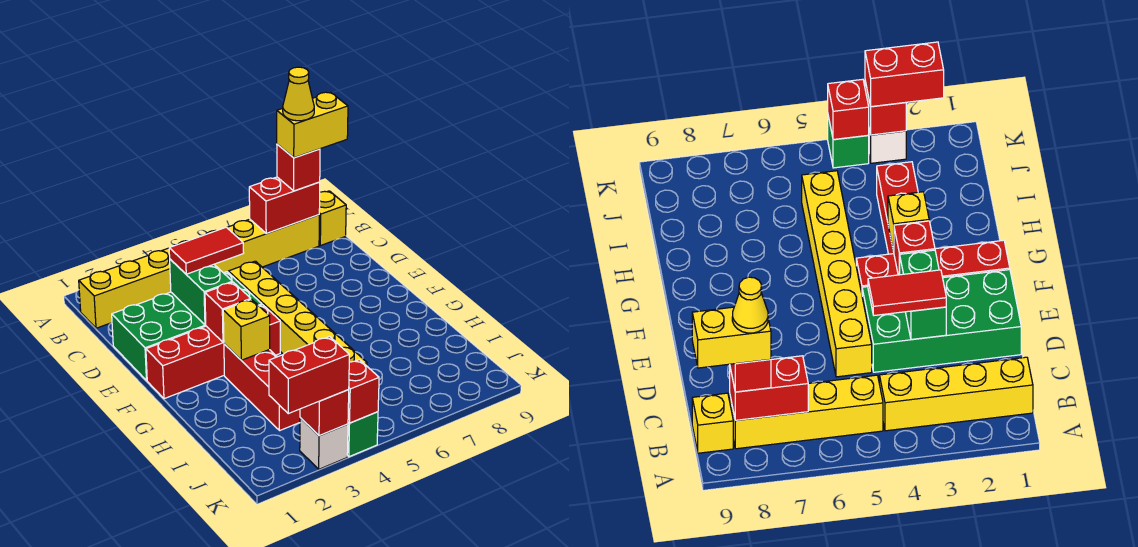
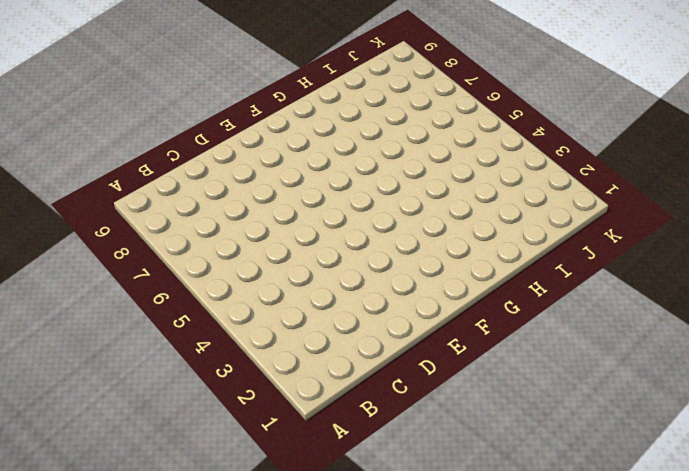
none -> yellow 1x4 brick [79,241,186,328]
none -> yellow 1x4 brick [207,215,319,273]
none -> yellow 1x1 brick [319,191,346,246]

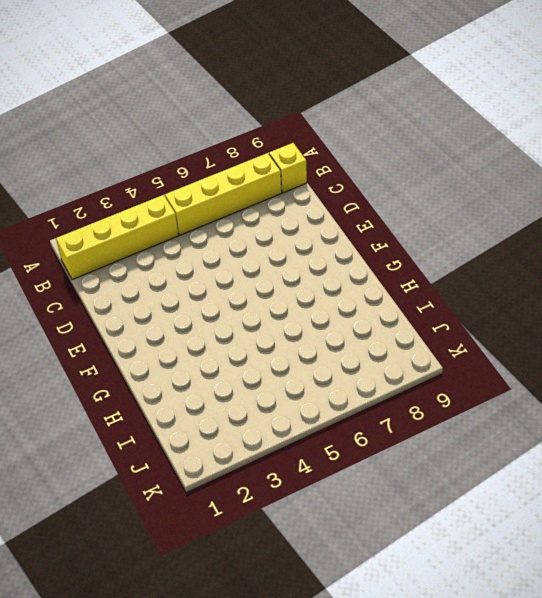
none -> green 2x4 brick [112,272,262,381]
none -> yellow 1x6 brick [228,261,367,366]
none -> red 1x4 brick [146,305,280,399]

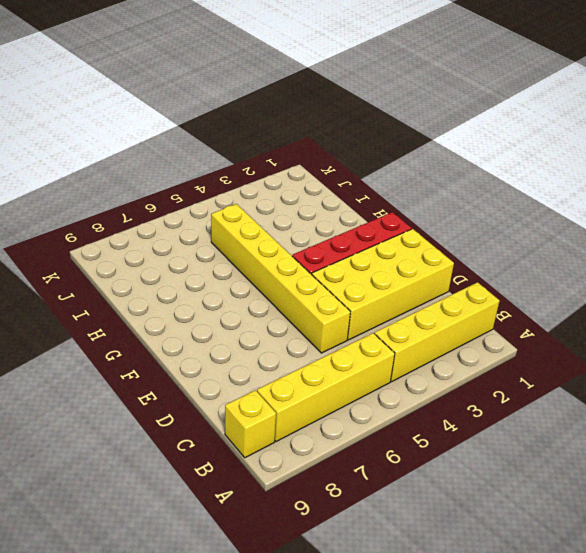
yellow 2x4 brick [312,229,454,340] -> green 2x4 brick [112,272,262,381]
none -> red 1x3 brick [224,344,300,431]
none -> white 1x1 brick [300,418,348,469]
none -> green 1x1 brick [347,412,378,457]

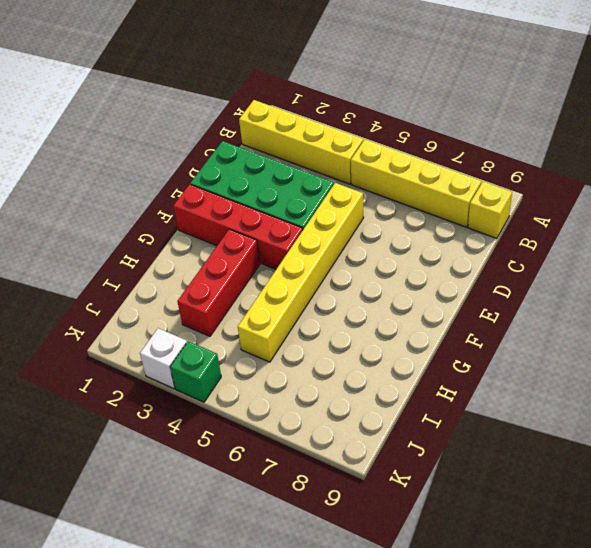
none -> red 1x2 brick [249,177,320,233]
none -> green 1x2 brick [170,259,232,325]
none -> red 1x1 brick [205,282,251,342]

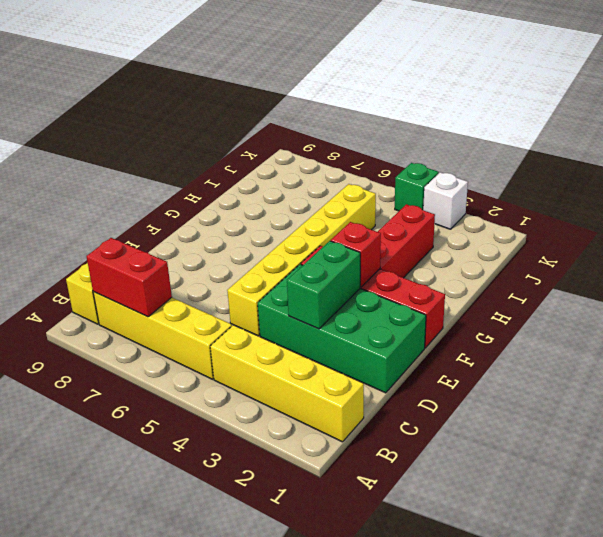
none -> yellow 1x1 brick [223,299,270,360]
none -> red 1x1 brick [300,390,349,436]
none -> red 1x1 brick [348,360,379,423]

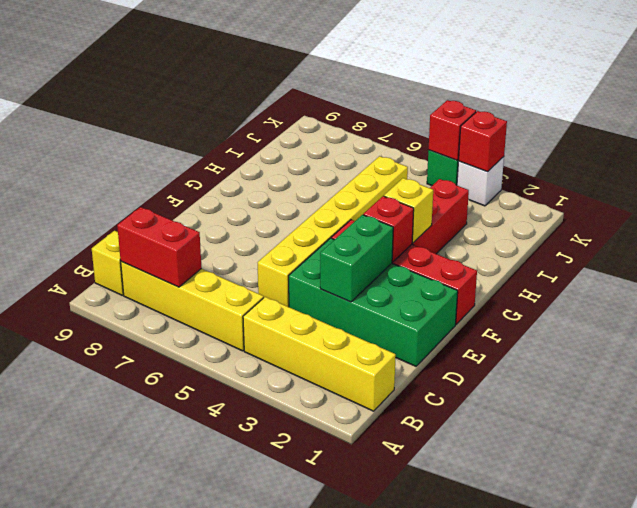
none -> red 1x1 brick [277,144,320,191]
none -> red 1x2 tile [169,227,244,274]
none -> red 1x2 brick [269,337,349,414]

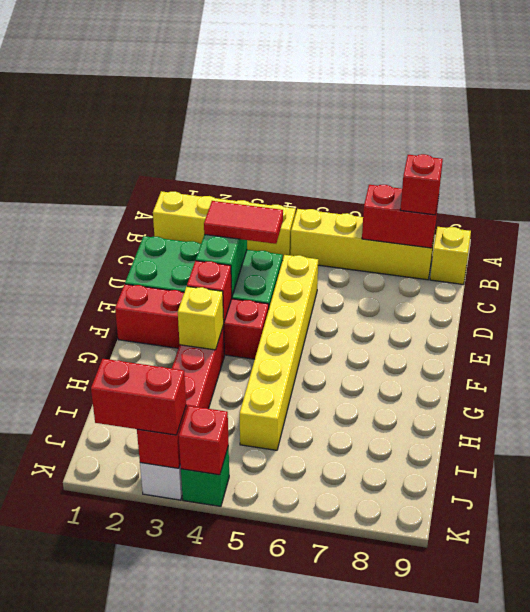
none -> yellow 1x2 brick [277,92,348,158]
none -> yellow 1x1 cone [283,67,314,121]

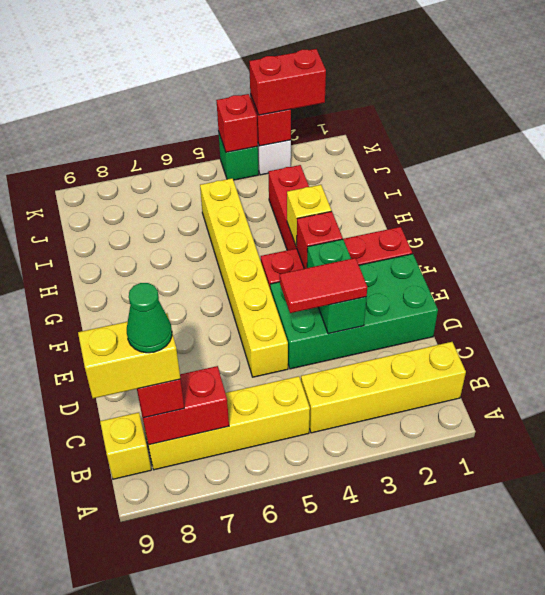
green 1x1 cone [127,283,172,353] -> yellow 1x1 cone [283,67,314,121]

